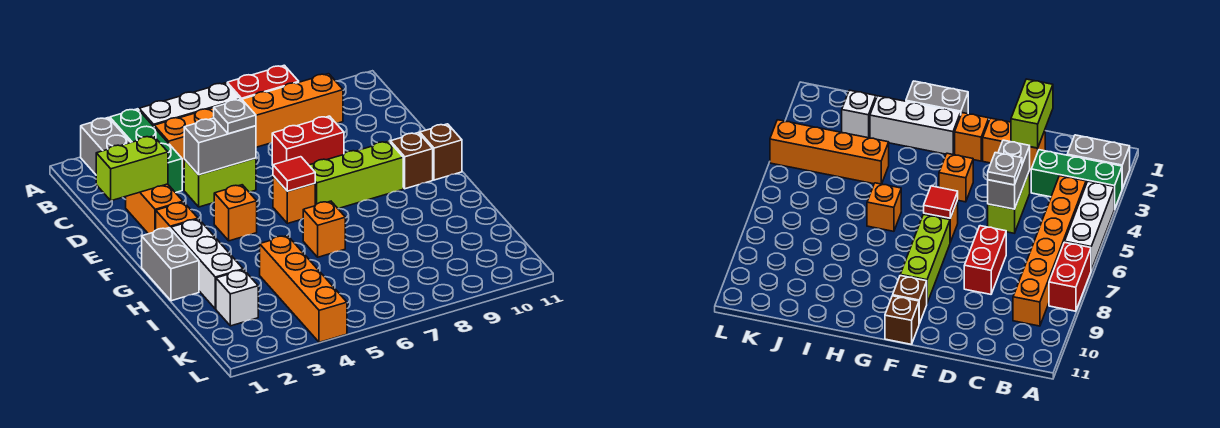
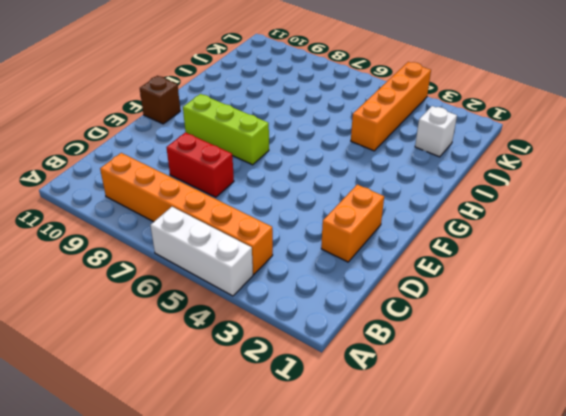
none -> grey 1x2 brick [81,118,131,174]
none -> green 1x3 brick [110,109,182,193]
none -> red 1x2 brick [227,65,299,99]

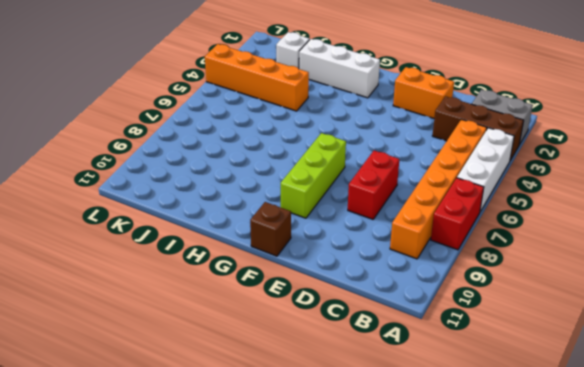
brown 1x3 brick [432,96,524,160] -> green 1x3 brick [110,109,182,193]
none -> lime 1x2 brick [184,158,256,207]
none -> orange 1x1 brick [156,202,198,230]
none -> orange 1x1 brick [214,185,257,241]

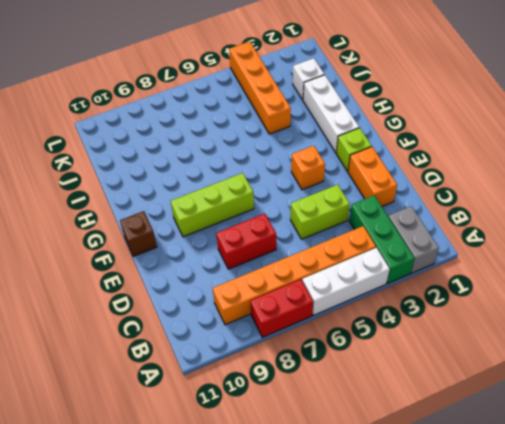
lime 1x1 brick [336,128,372,172] -> orange 1x1 brick [156,202,198,230]
none -> orange 1x1 brick [273,176,315,224]
none -> brown 1x1 brick [390,133,433,189]
none -> grey 1x2 brick [142,228,199,301]

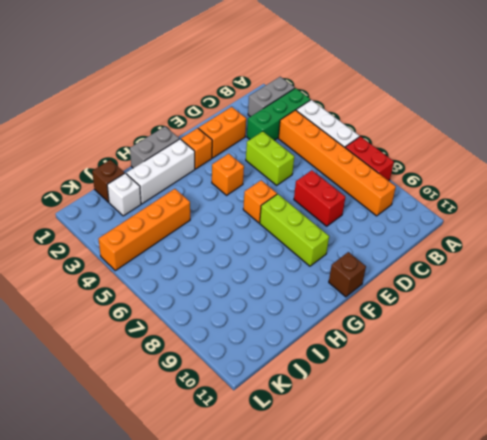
brown 1x1 brick [92,160,125,202] -> brown 1x1 brick moved to [390,133,433,189]
none -> orange 1x1 brick [303,201,345,257]
none -> lime 1x2 brick [96,136,168,201]
none -> grey 1x2 brick [184,118,256,175]

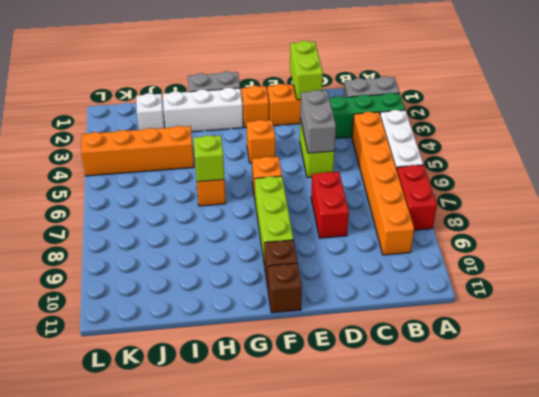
lime 1x1 brick [193,135,224,182] -> none
none -> red 1x1 tile [273,157,315,191]
none -> grey 1x1 plate [214,99,256,134]

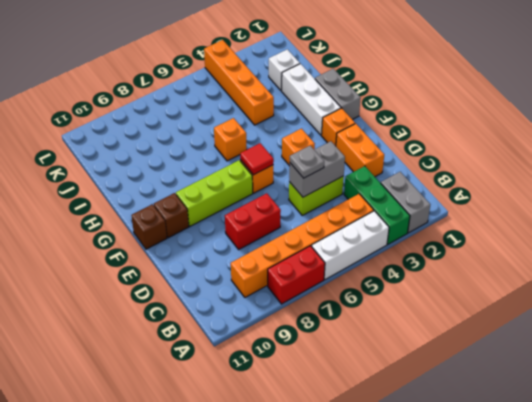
none -> lime 1x2 brick [96,136,168,201]

